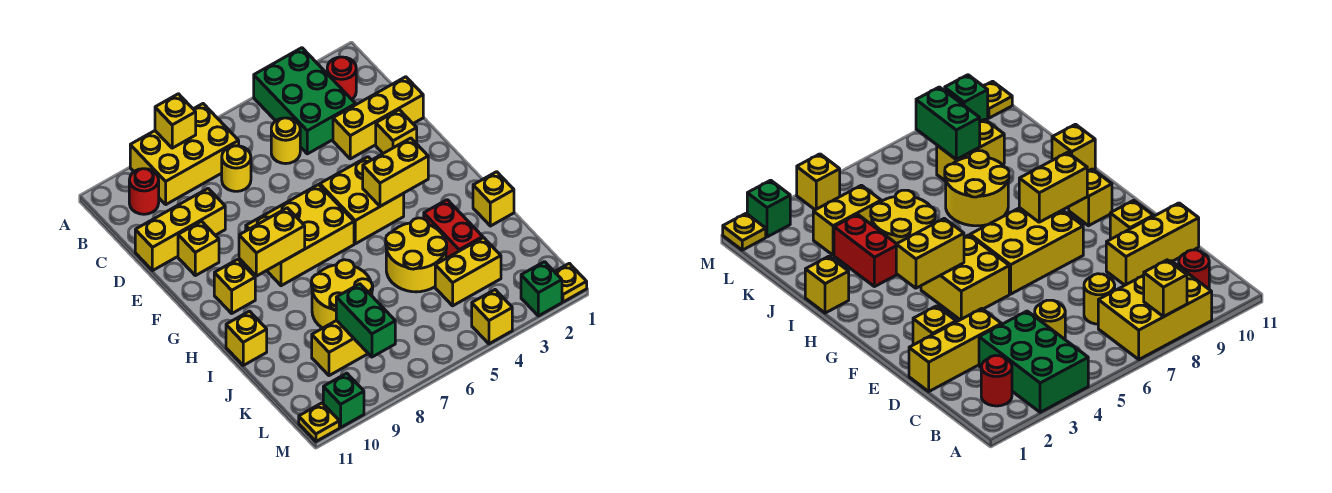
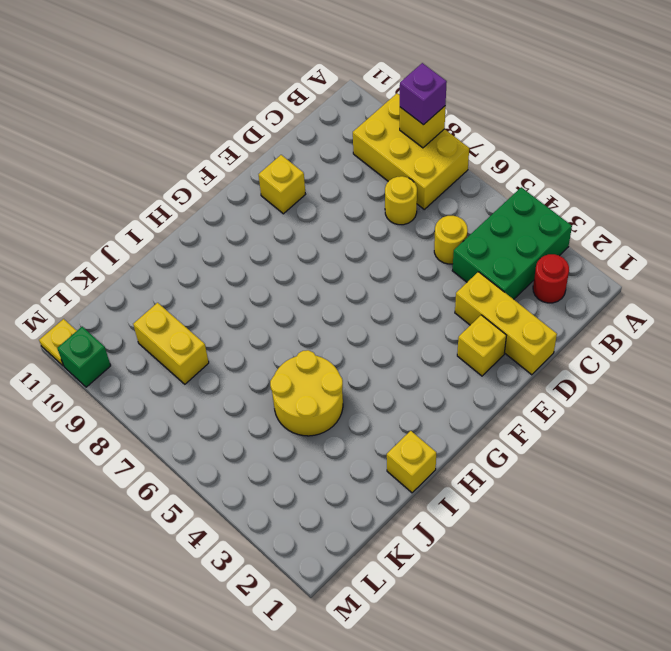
purple 1x1 brick [400,63,447,125] -> none
none -> red 1x1 round brick [129,169,159,214]
none -> yellow 1x3 brick [135,189,225,271]
none -> yellow 2x2 brick [320,157,404,244]

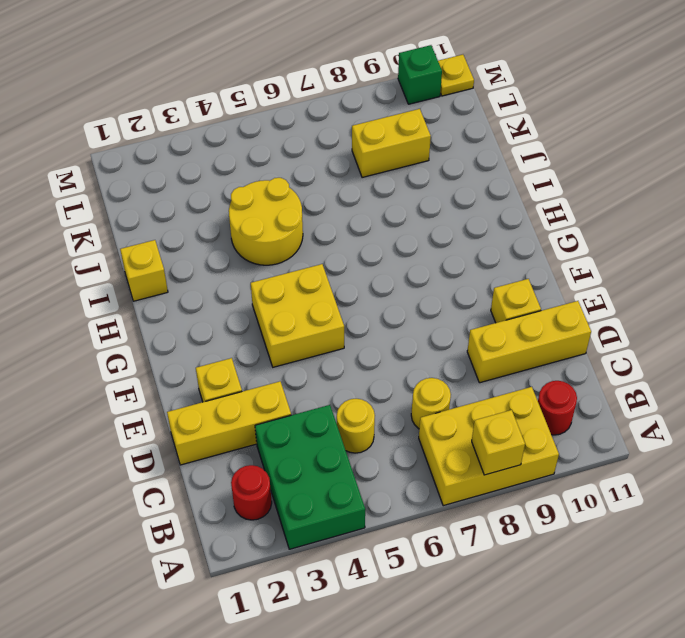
none -> yellow 2x3 brick [246,185,354,286]
none -> yellow 1x1 brick [214,259,255,313]
none -> red 1x2 brick [424,200,483,258]

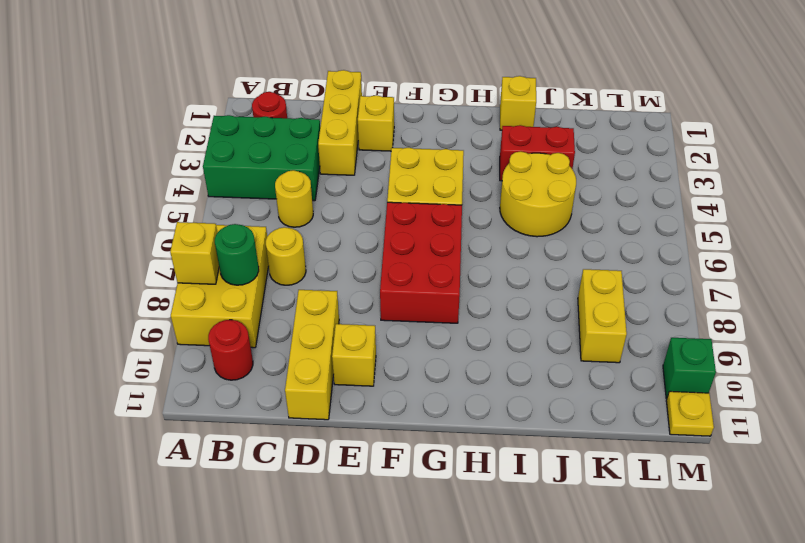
green 1x1 round brick [215,224,259,285] -> none
red 2x3 brick [380,202,462,323] -> yellow 2x3 brick [246,185,354,286]
none -> yellow 1x1 brick [214,259,255,313]
none -> yellow 2x2 round brick [311,260,373,328]
none -> yellow 1x1 brick [226,311,267,365]

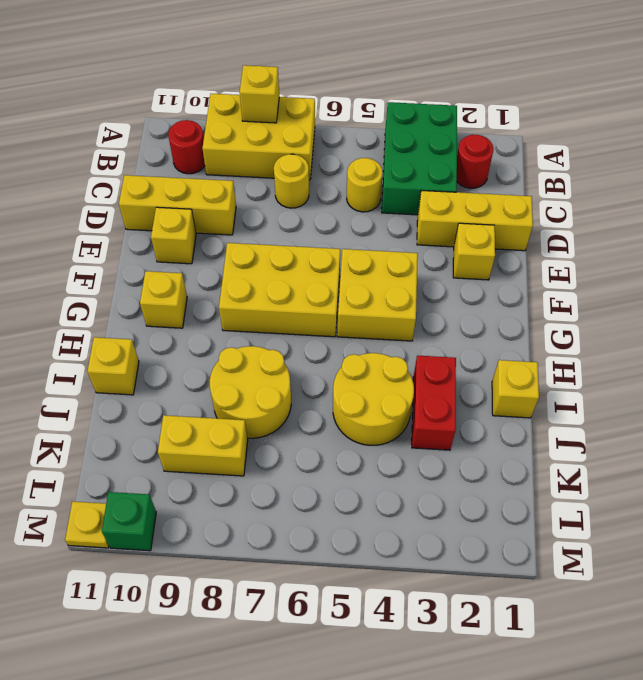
none -> yellow 1x2 brick [435,238,501,306]
none -> yellow 1x1 plate [555,263,587,302]
none -> green 1x1 brick [521,262,562,316]

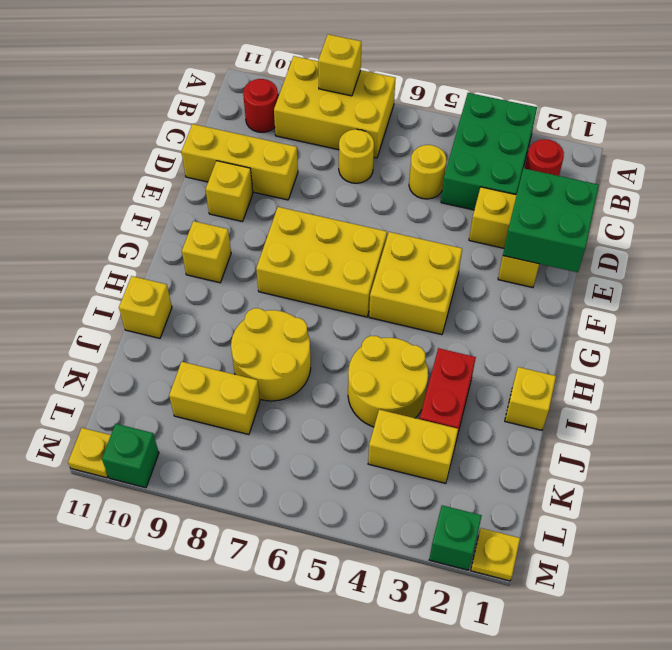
green 2x2 brick [503,168,599,272] -> none
none -> yellow 1x1 brick [472,290,512,344]
none -> yellow 1x2 brick [363,138,428,206]
none -> yellow 1x2 brick [239,208,305,276]

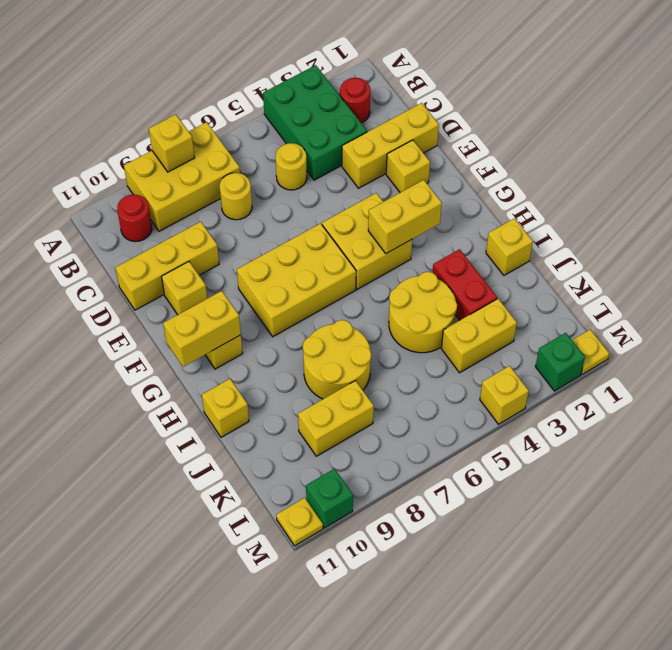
yellow 1x2 brick [163,291,241,367] -> yellow 1x2 brick moved to [239,208,305,276]
none -> green 1x2 brick [336,284,395,357]

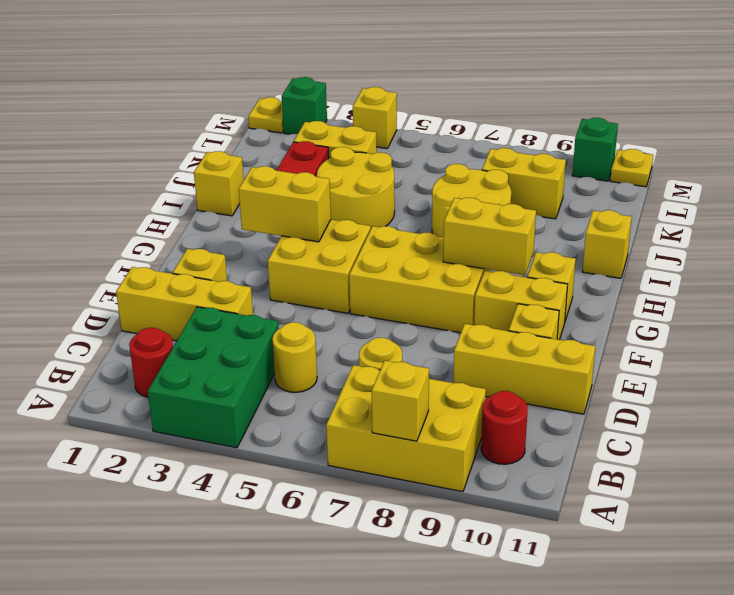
yellow 1x2 brick [474,271,568,340] -> none
none -> green 1x2 brick [336,284,395,357]

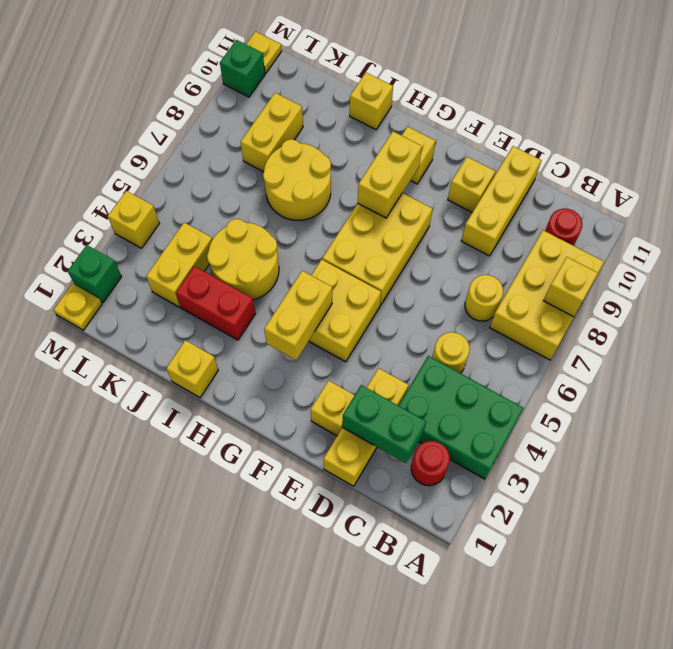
green 1x2 brick [342,385,426,463] -> green 1x2 brick moved to [336,284,395,357]

